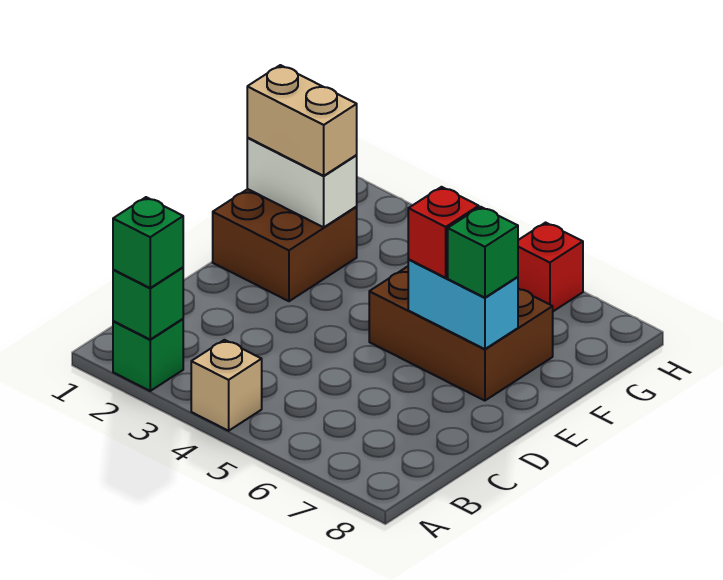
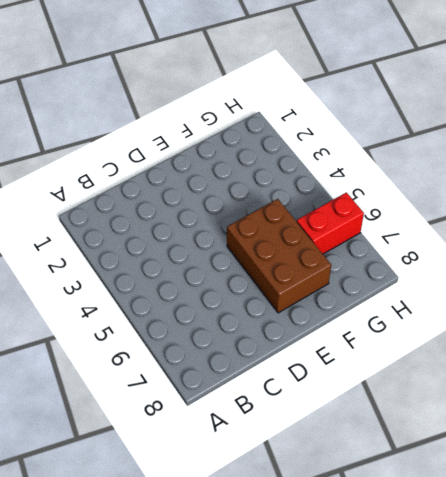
red 1x2 brick [297,192,364,254] -> red 1x1 brick [518,223,583,311]
none -> green 1x1 brick [113,319,183,391]
none -> tan 1x1 brick [191,340,262,431]
none -> brown 2x2 brick [213,189,357,301]

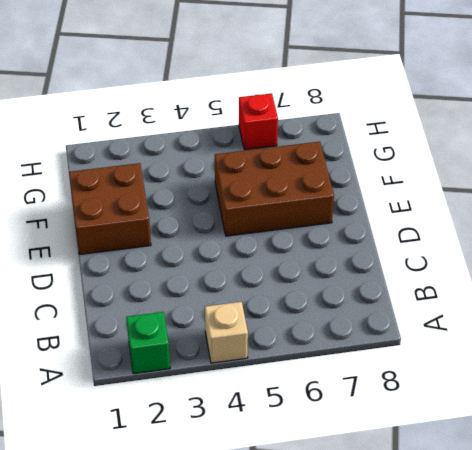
none -> green 1x1 brick [113,267,183,339]
none -> cyan 1x2 brick [408,260,518,349]
none -> white 1x2 brick [247,138,357,227]

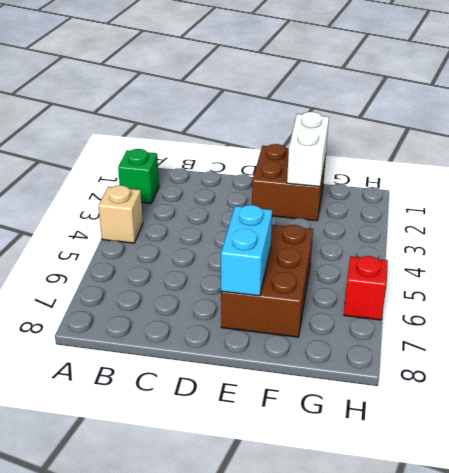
none -> green 1x1 brick [113,267,183,339]
none -> green 1x1 brick [113,197,183,288]
none -> red 1x1 brick [408,187,479,278]

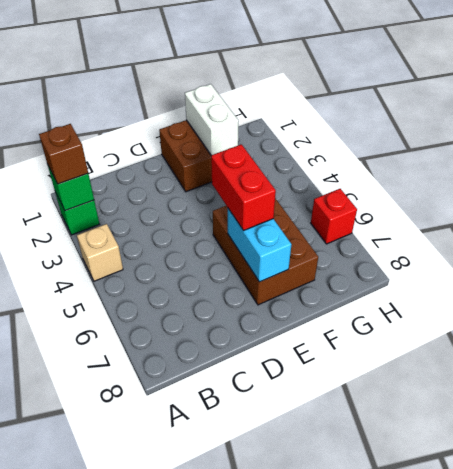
brown 1x1 brick [39,124,88,184] -> green 1x1 brick [113,197,183,288]
red 1x2 brick [211,144,276,231] -> red 1x1 brick [408,187,479,278]
none -> green 1x1 brick [448,207,518,298]
none -> tan 1x2 brick [247,65,357,176]

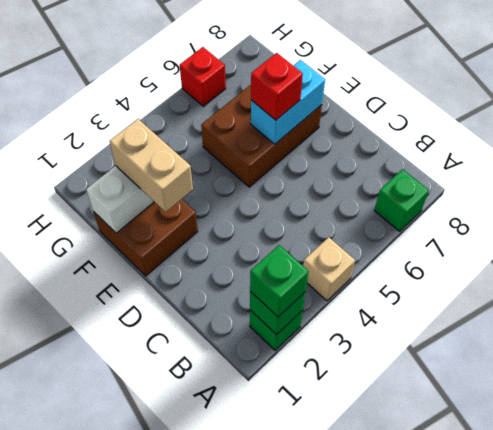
green 1x1 brick [374,169,429,231] -> green 1x1 brick moved to [448,207,518,298]
tan 1x2 brick [110,119,193,212] -> tan 1x2 brick turned to [247,65,357,176]

